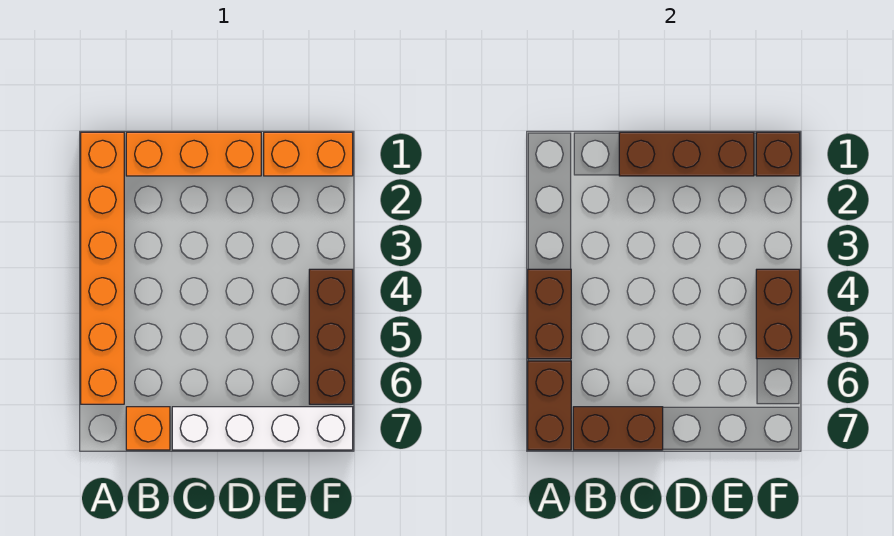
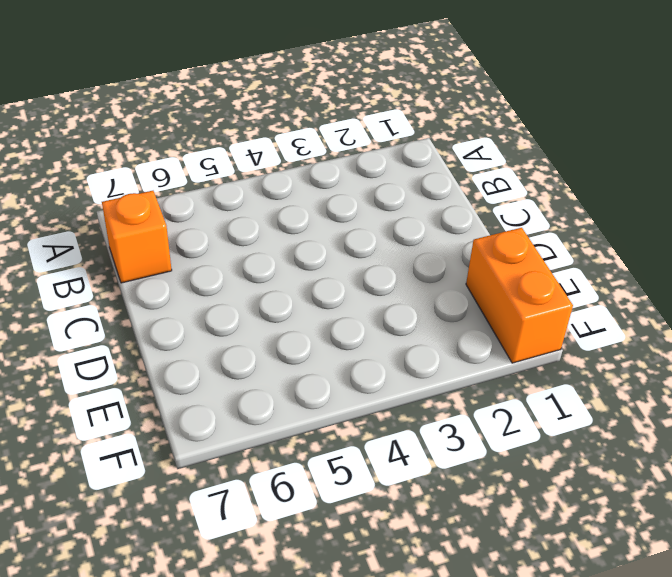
none -> orange 1x6 brick [81,132,124,404]
none -> orange 1x3 brick [126,132,261,176]
none -> white 1x4 brick [172,407,353,450]

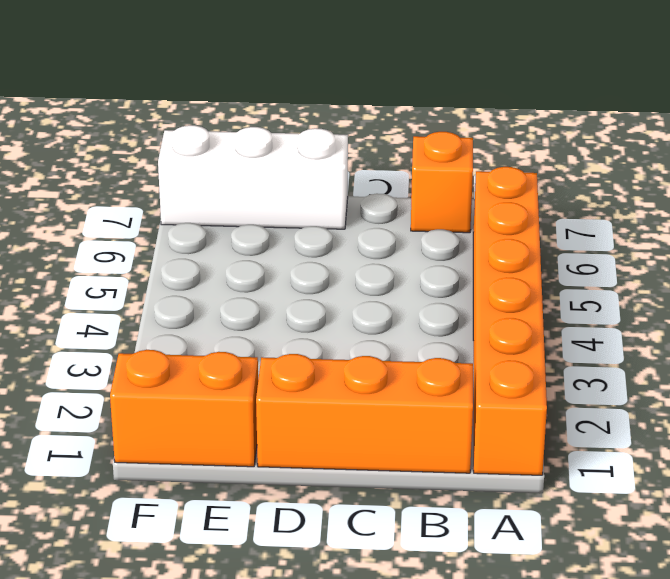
white 1x3 brick [158,125,348,229] -> white 1x4 brick [172,407,353,450]
none -> brown 1x3 brick [309,269,353,404]
none -> brown 1x2 brick [528,269,571,359]
none -> brown 1x2 brick [528,361,571,450]

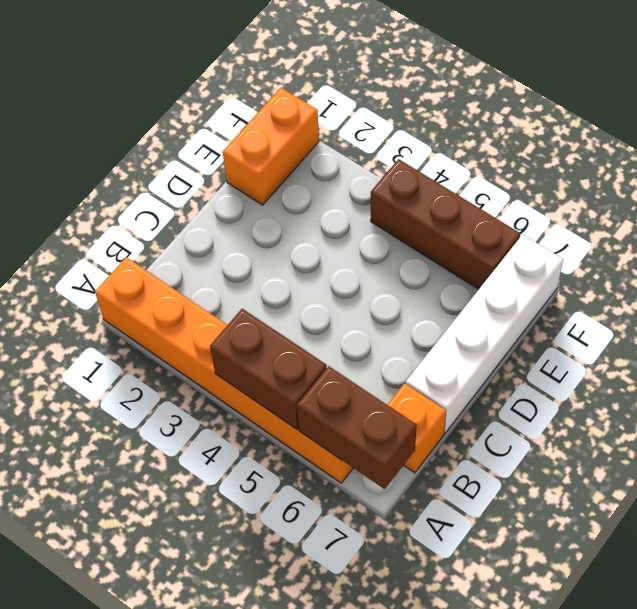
none -> orange 1x3 brick [126,132,261,176]
none -> brown 1x2 brick [573,407,663,450]
none -> brown 1x3 brick [619,132,754,176]

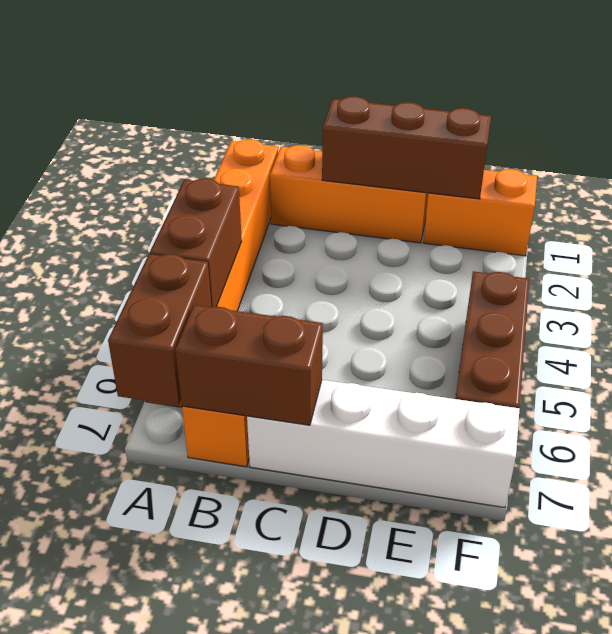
none -> brown 1x1 brick [756,132,800,176]
none -> brown 1x2 brick [756,269,800,359]

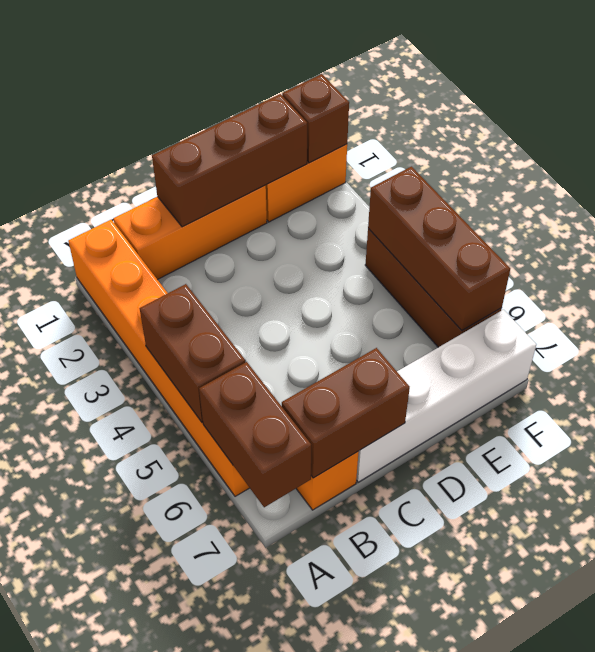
brown 1x3 brick [368,167,510,330] -> brown 1x2 brick [756,269,800,359]

